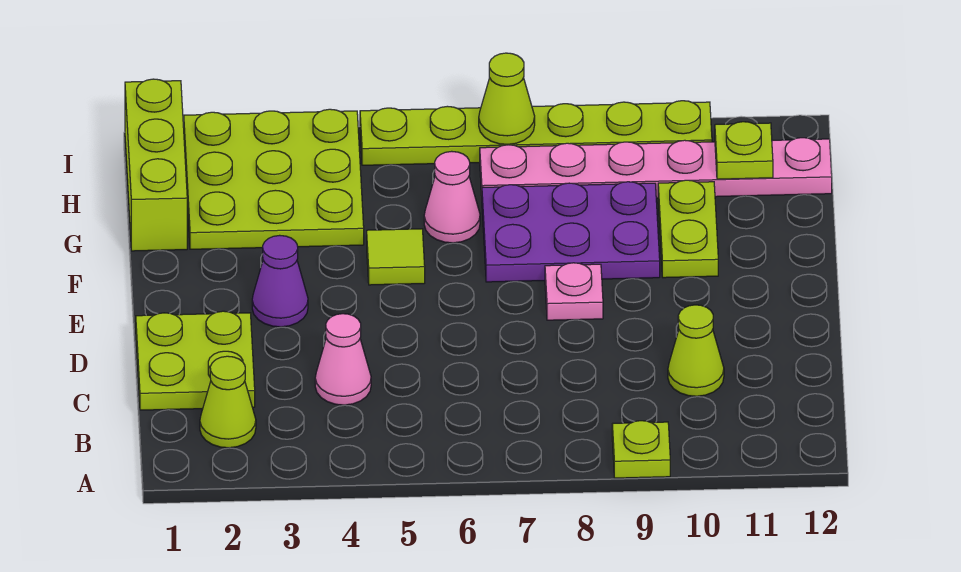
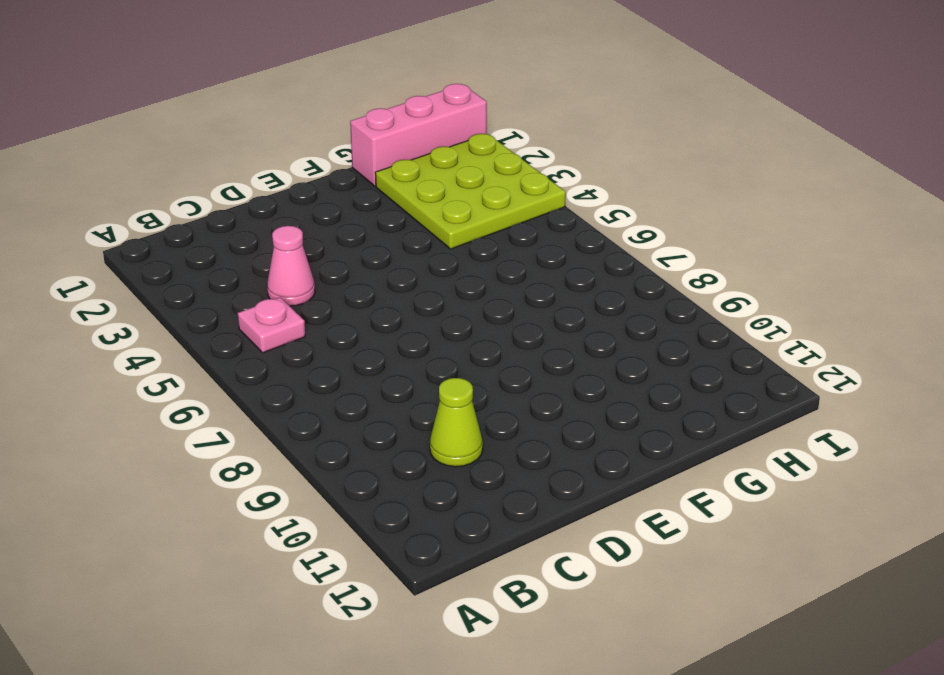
pink 1x1 plate [238,297,305,353] -> pink 1x1 plate moved to [545,263,603,320]
pink 1x3 brick [350,84,487,186] -> lime 1x3 brick [125,79,187,251]
none -> lime 1x1 plate [612,421,670,478]
none -> lime 1x1 cone [200,356,256,448]
none -> lime 2x2 plate [136,311,255,410]

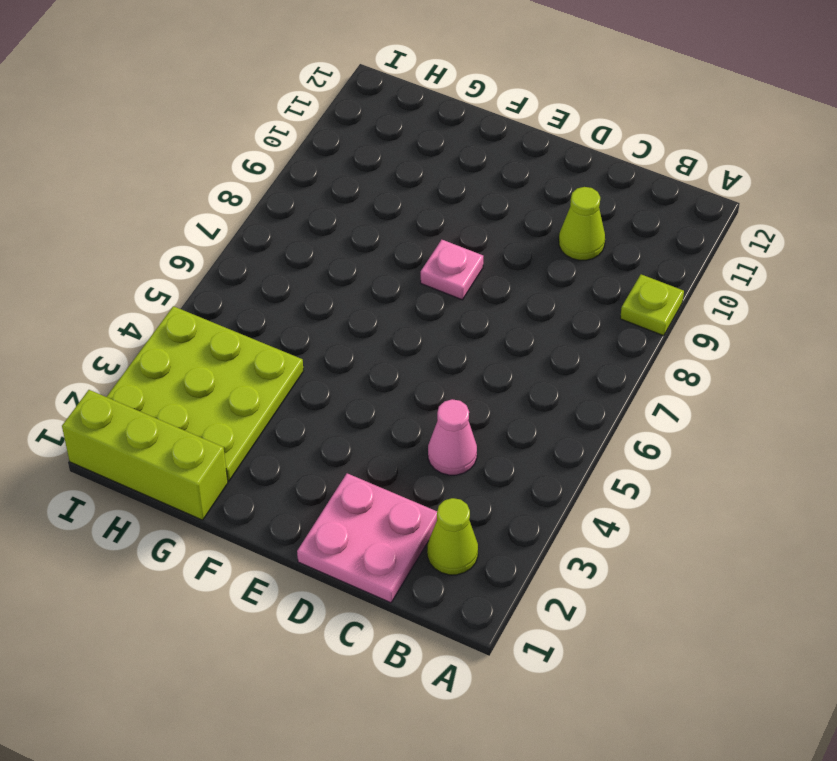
pink 2x2 plate [297,473,437,603] -> lime 2x2 plate [136,311,255,410]
none -> purple 1x1 cone [252,235,308,327]
none -> lime 1x1 tile [367,229,425,285]
none -> purple 2x3 plate [482,182,660,282]

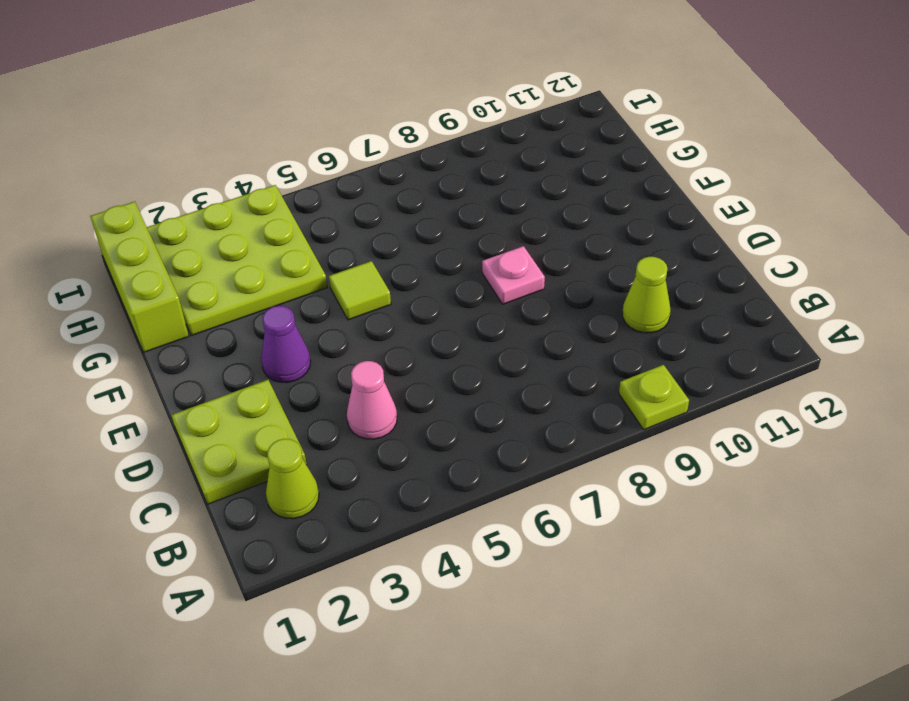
none -> purple 2x3 plate [482,182,660,282]
none -> lime 1x2 plate [658,180,718,278]
none -> pink 1x1 cone [424,151,480,243]

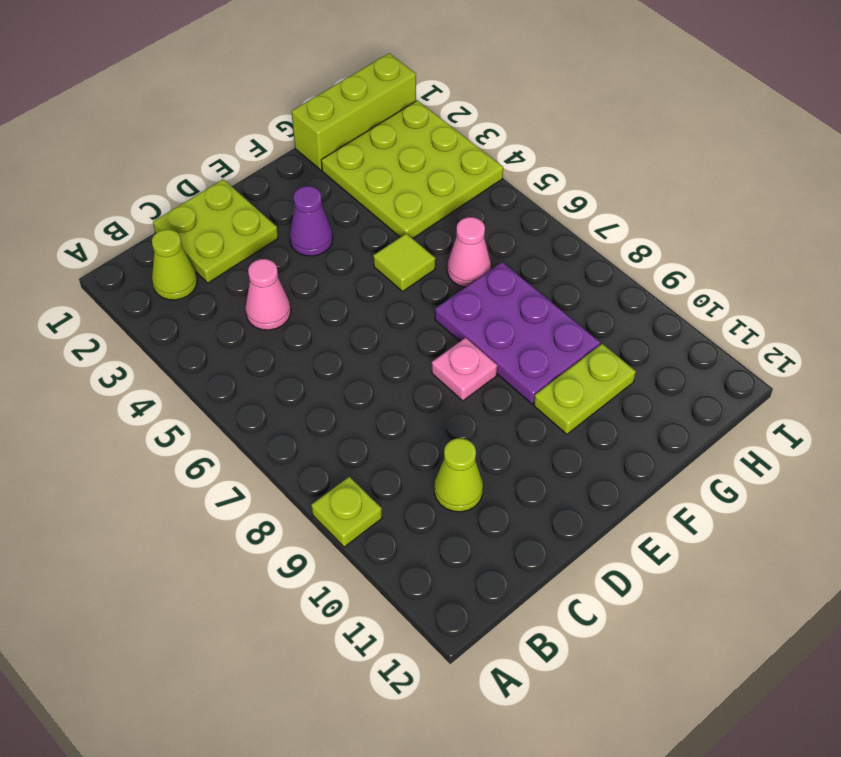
none -> pink 1x6 plate [480,138,832,198]
none -> lime 1x6 plate [360,101,712,165]
none -> lime 1x1 plate [715,122,773,179]

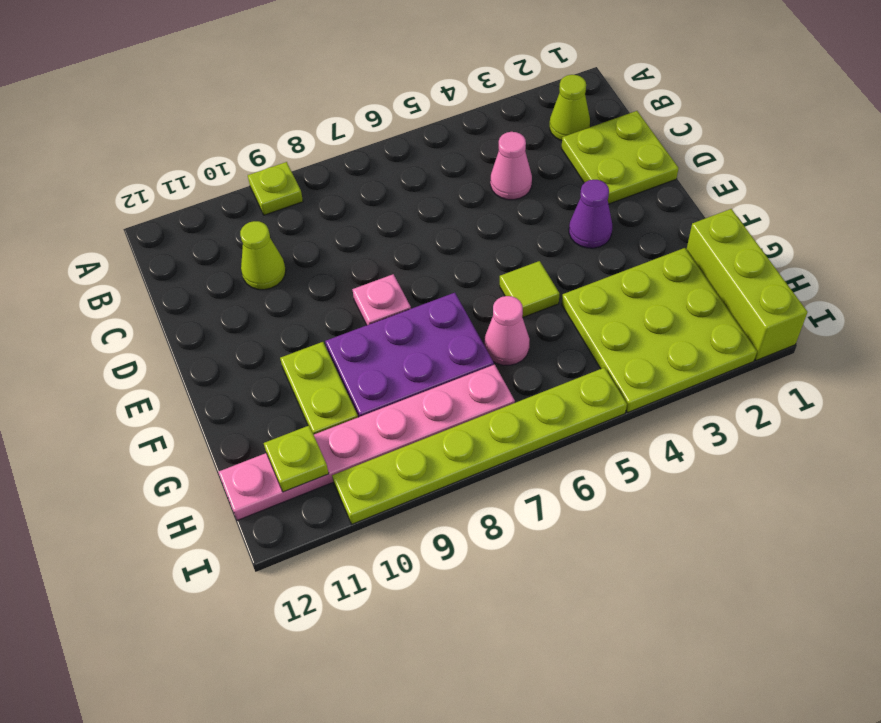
none -> lime 1x1 cone [479,53,535,145]

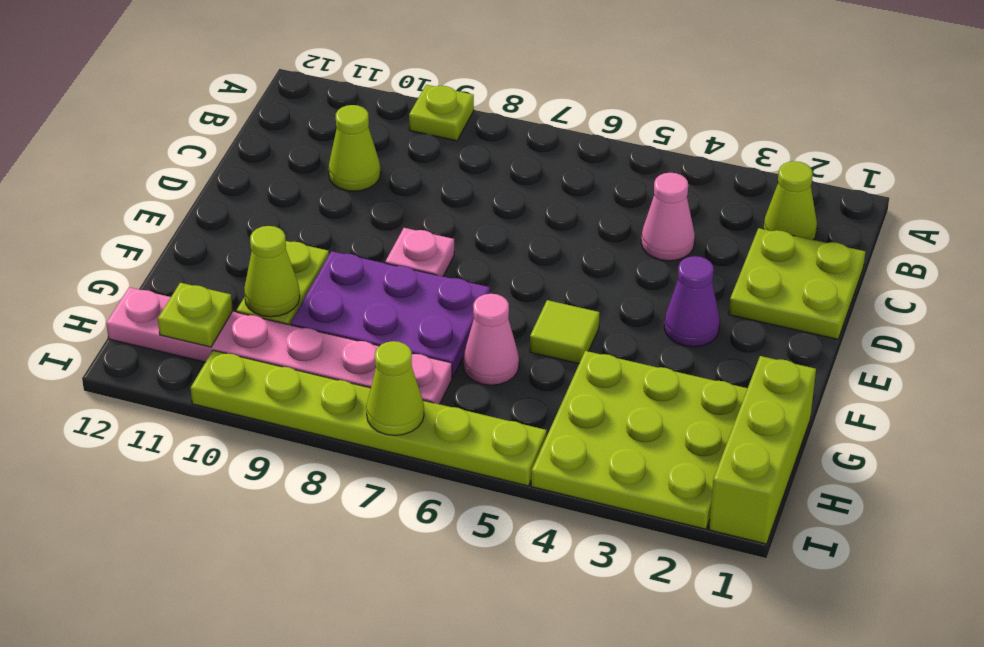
lime 1x1 cone [244,226,300,317] -> none

